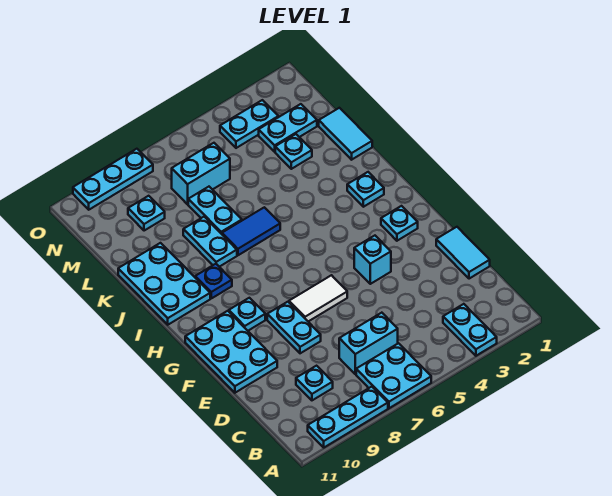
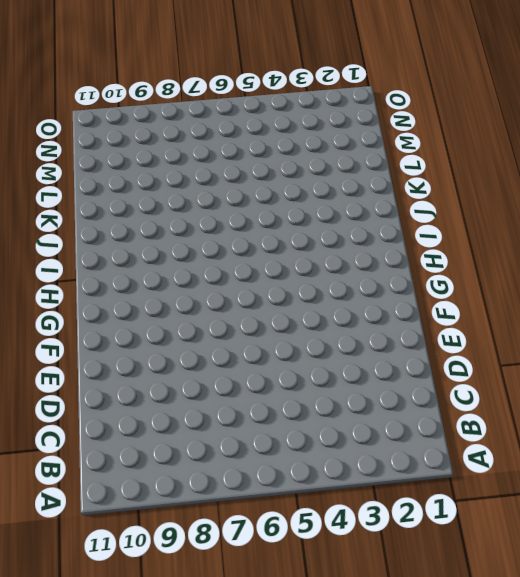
none -> cyan 1x2 plate [443,304,497,356]
none -> cyan 2x2 plate [356,343,431,408]
none -> cyan 1x3 plate [308,387,388,447]

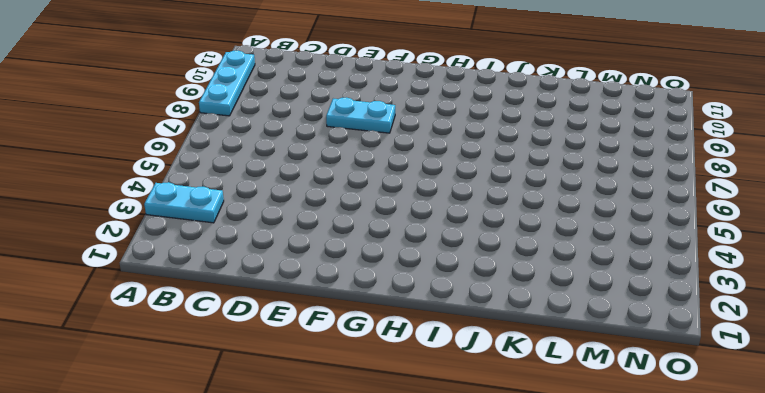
none -> cyan 2x2 plate [356,343,431,408]
none -> cyan 1x2 brick [339,313,398,374]
none -> cyan 1x1 plate [296,366,333,400]

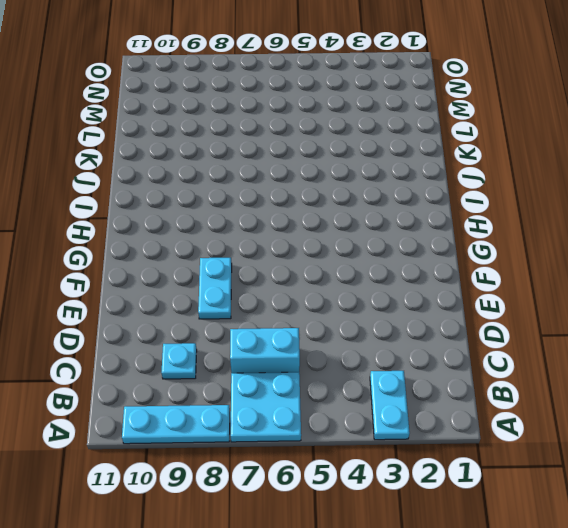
none -> cyan 1x2 tile [436,227,490,279]
none -> cyan 2x3 plate [185,311,277,393]
none -> cyan 1x1 brick [354,236,391,284]

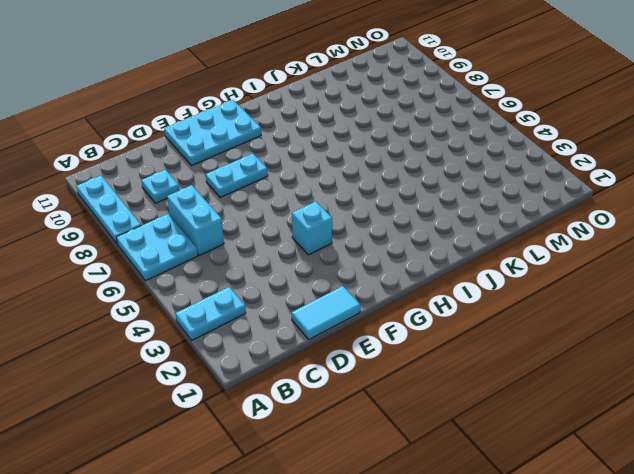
none -> white 1x2 tile [289,275,347,321]
none -> cyan 1x1 plate [381,206,418,241]
none -> cyan 1x1 plate [229,298,265,331]

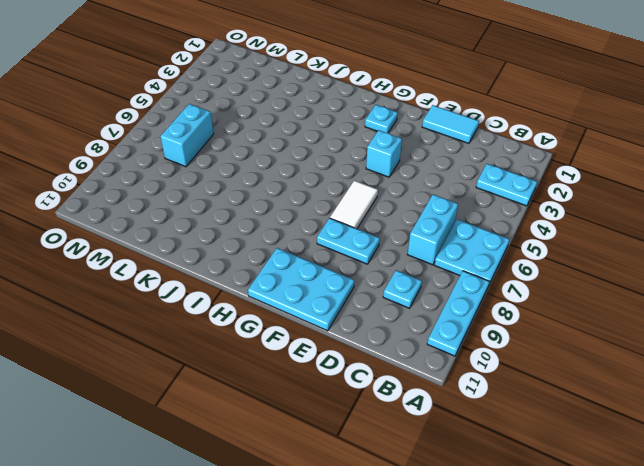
none -> cyan 1x1 plate [229,298,265,331]
none -> cyan 1x1 plate [347,172,384,207]
none -> blue 1x1 plate [195,264,232,298]

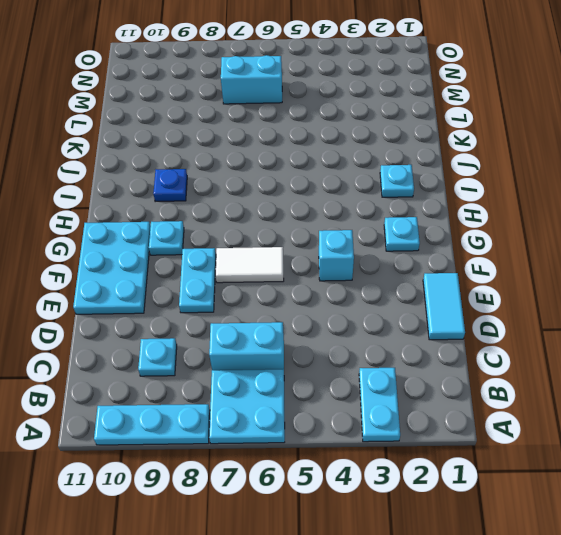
none -> cyan 2x3 plate [118,243,210,325]
none -> blue 1x2 tile [222,207,280,255]
none -> cyan 1x2 plate [183,217,237,267]

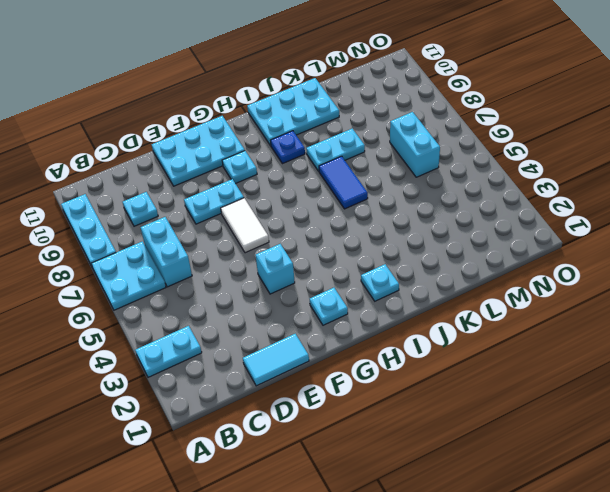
none -> cyan 1x2 tile [319,108,372,160]
none -> cyan 1x2 plate [188,187,242,234]
none -> cyan 1x1 plate [275,134,312,169]

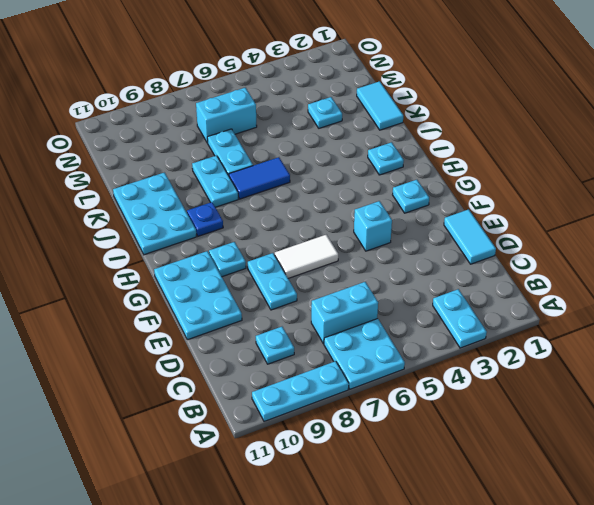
none -> cyan 1x2 plate [259,104,317,152]
none -> cyan 1x1 plate [128,196,165,231]
none -> cyan 1x2 plate [220,100,278,148]

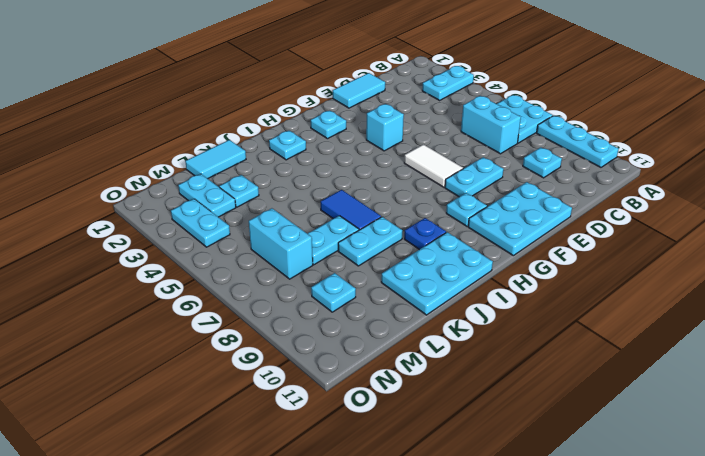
none -> cyan 1x3 plate [73,149,153,210]

